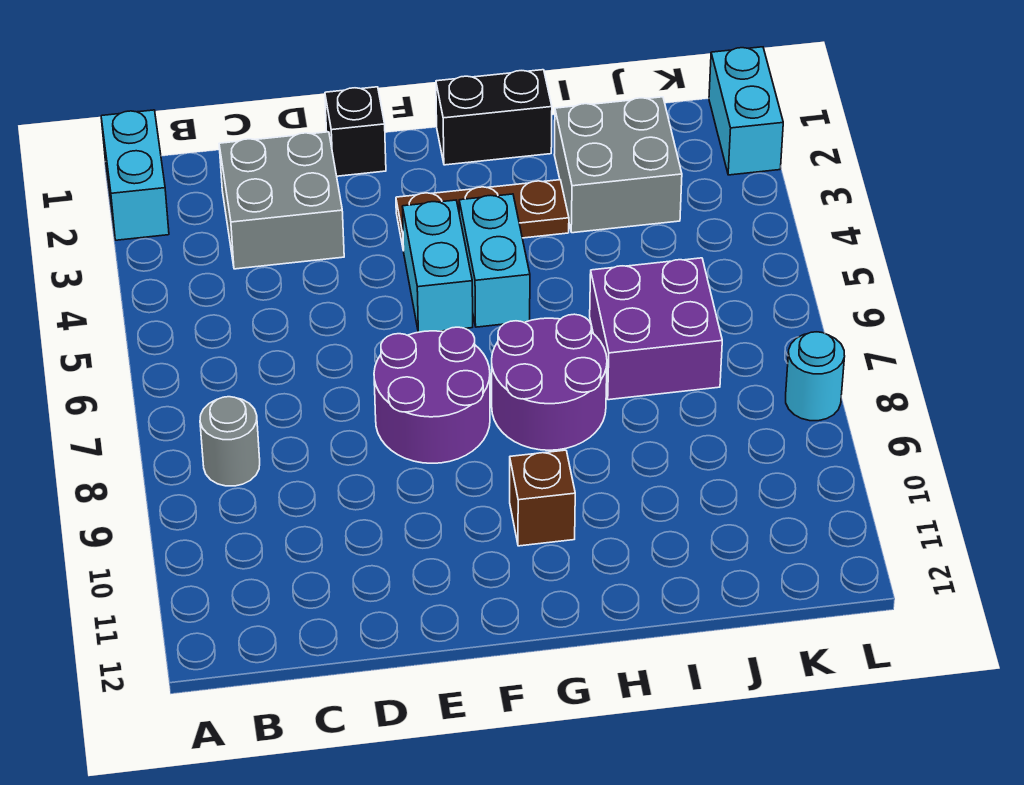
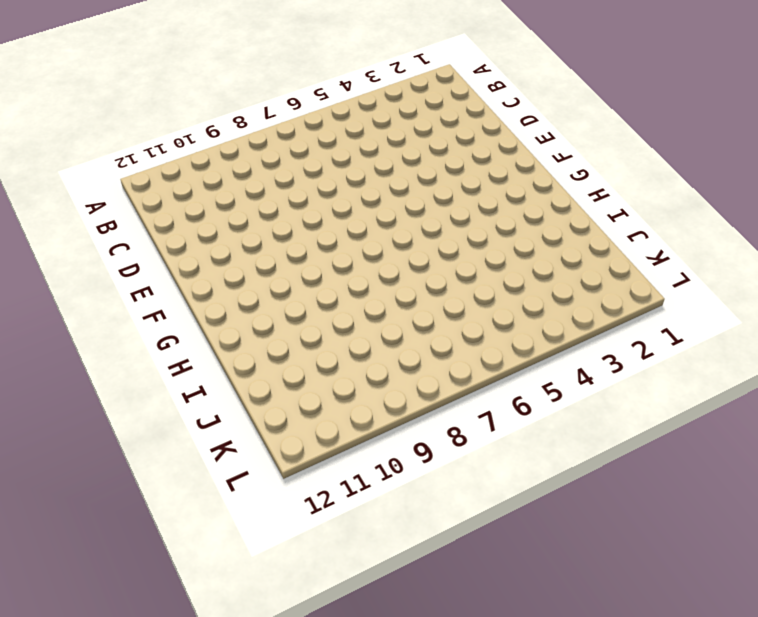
none -> cyan 1x2 brick [101,110,169,240]
none -> grey 1x1 round brick [200,397,260,486]
none -> grey 2x2 brick [219,132,344,269]

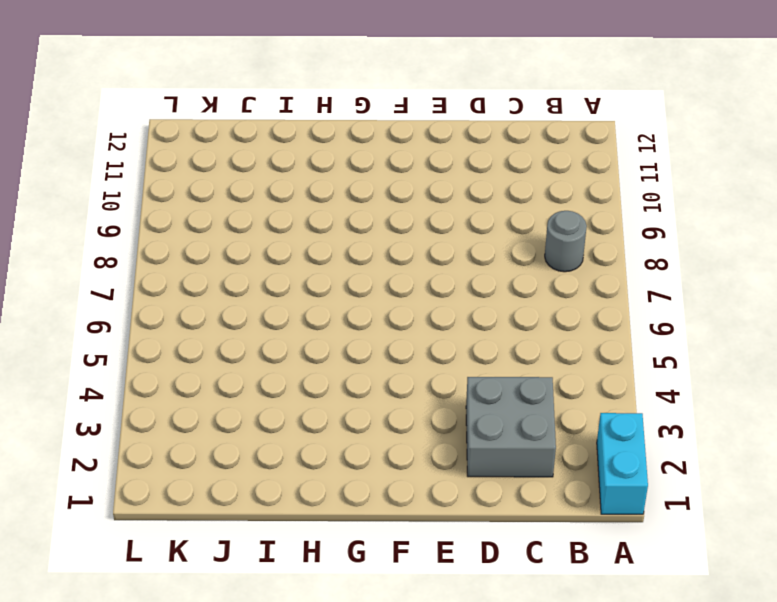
none -> black 1x1 brick [325,87,386,176]
none -> purple 2x2 round brick [374,327,490,463]
none -> brown 1x3 plate [396,180,569,251]

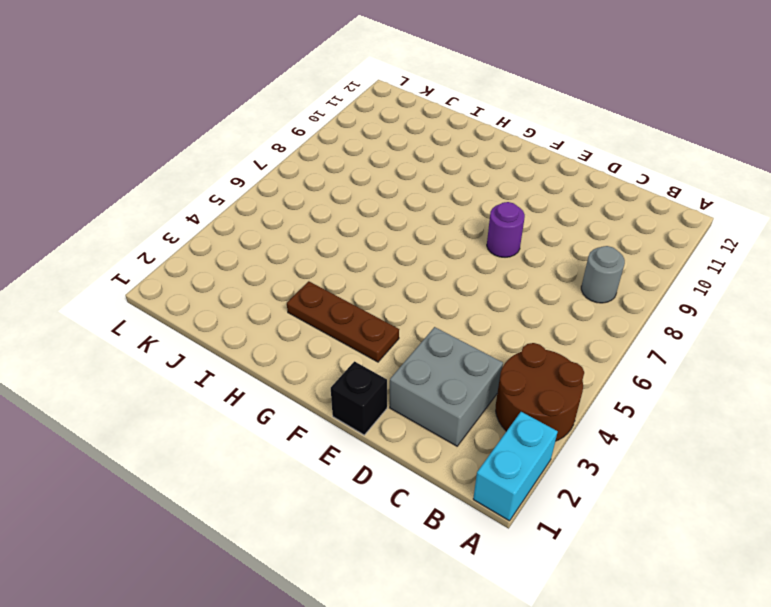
brown 2x2 round brick [496,343,584,441] -> none
purple 1x1 round brick [487,202,525,257] -> purple 2x2 round brick [374,327,490,463]
none -> cyan 1x2 brick [402,200,473,332]
none -> black 1x2 brick [436,70,552,165]
none -> cyan 1x2 brick [459,194,530,327]

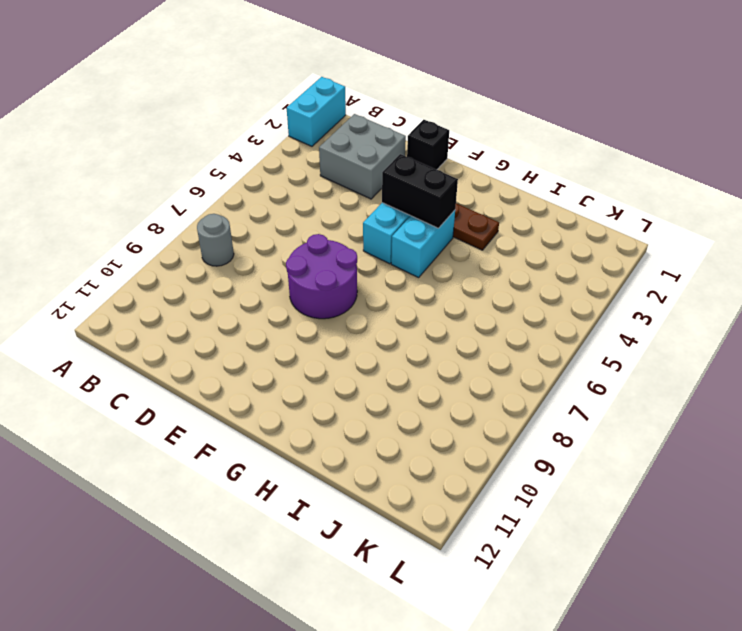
black 1x2 brick [382,154,458,228] -> black 1x2 brick moved to [436,70,552,165]
none -> purple 2x2 round brick [492,314,607,450]
none -> brown 1x1 brick [510,450,575,546]
none -> grey 2x2 brick [554,97,682,233]

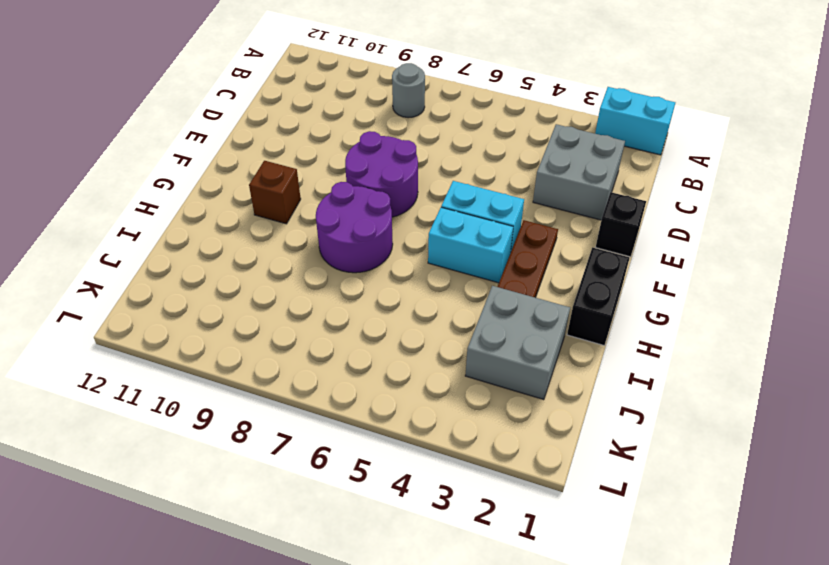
none -> purple 2x2 brick [590,258,722,400]
none -> cyan 1x2 brick [709,47,783,175]
none -> cyan 1x1 round brick [786,332,845,421]

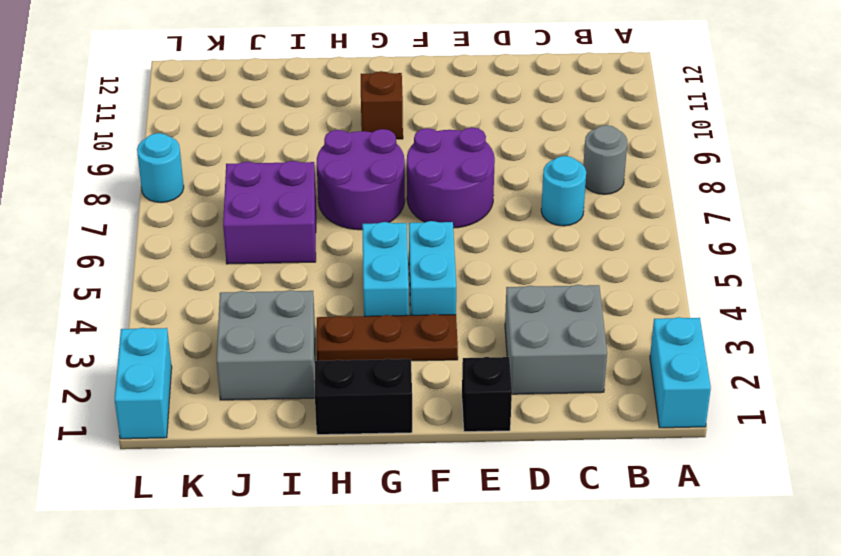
cyan 1x1 round brick [541,156,586,226] -> none

